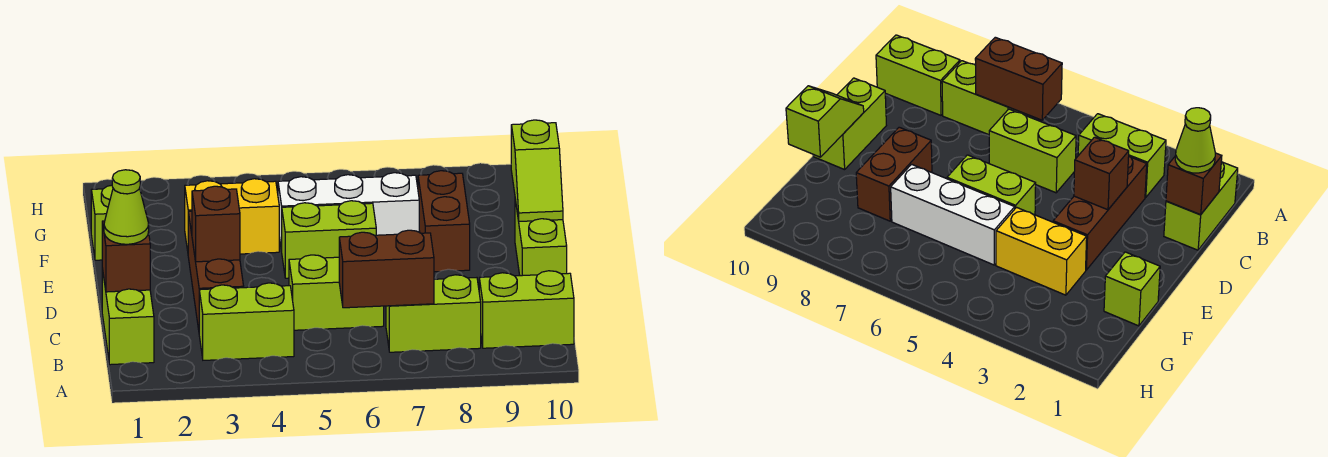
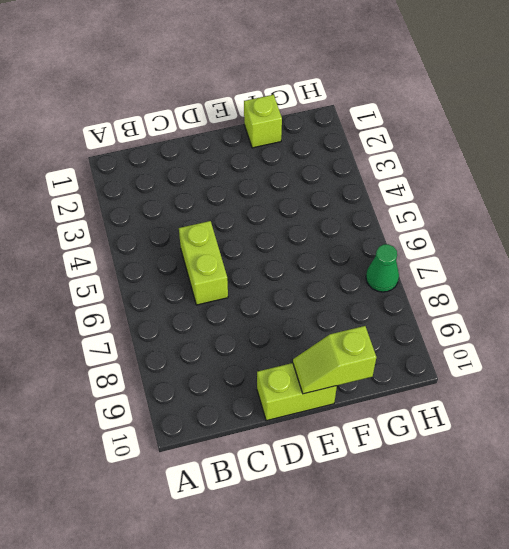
green 1x1 cone [366,244,399,292] -> none
none -> lime 1x2 brick [102,269,154,365]
none -> lime 1x2 brick [199,283,294,360]
none -> lime 1x2 brick [386,275,481,352]

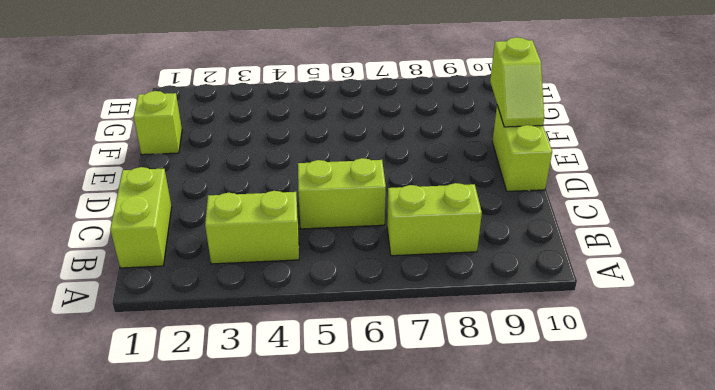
none -> lime 1x2 brick [479,271,574,348]
none -> brown 1x3 brick [188,211,244,330]
none -> lime 1x2 brick [282,201,376,278]

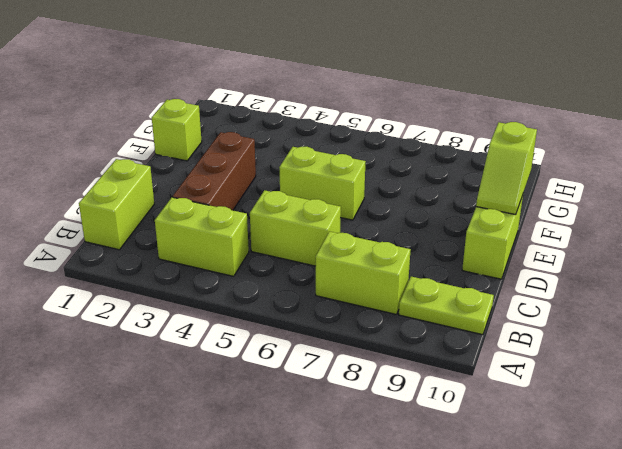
lime 1x2 plate [399,277,494,335] -> lime 1x2 brick [479,271,574,348]
none -> brown 1x2 brick [418,171,470,272]
none -> yellow 1x2 brick [185,179,279,254]
none -> white 1x3 brick [278,173,419,251]

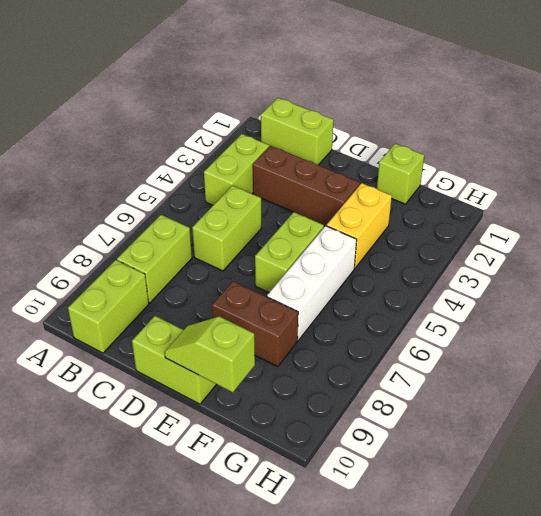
none -> brown 1x2 brick [339,230,434,308]
none -> brown 1x1 brick [102,221,150,292]
none -> brown 1x1 brick [192,186,240,262]

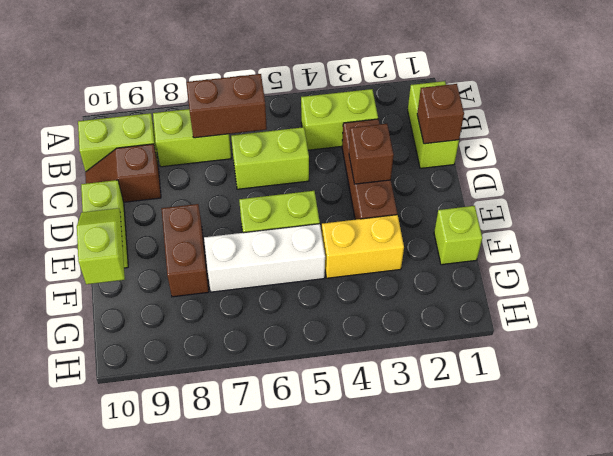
brown 1x2 slope [85,144,161,202] -> none
none -> lime 1x1 cone [104,170,149,244]

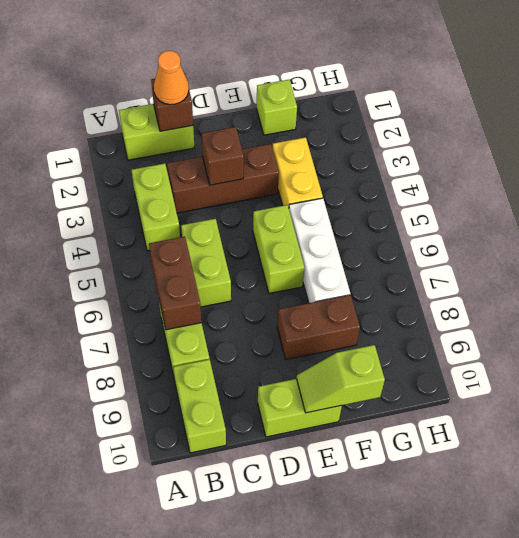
orange 1x1 cone [154,51,189,105] -> lime 1x1 cone [104,170,149,244]

